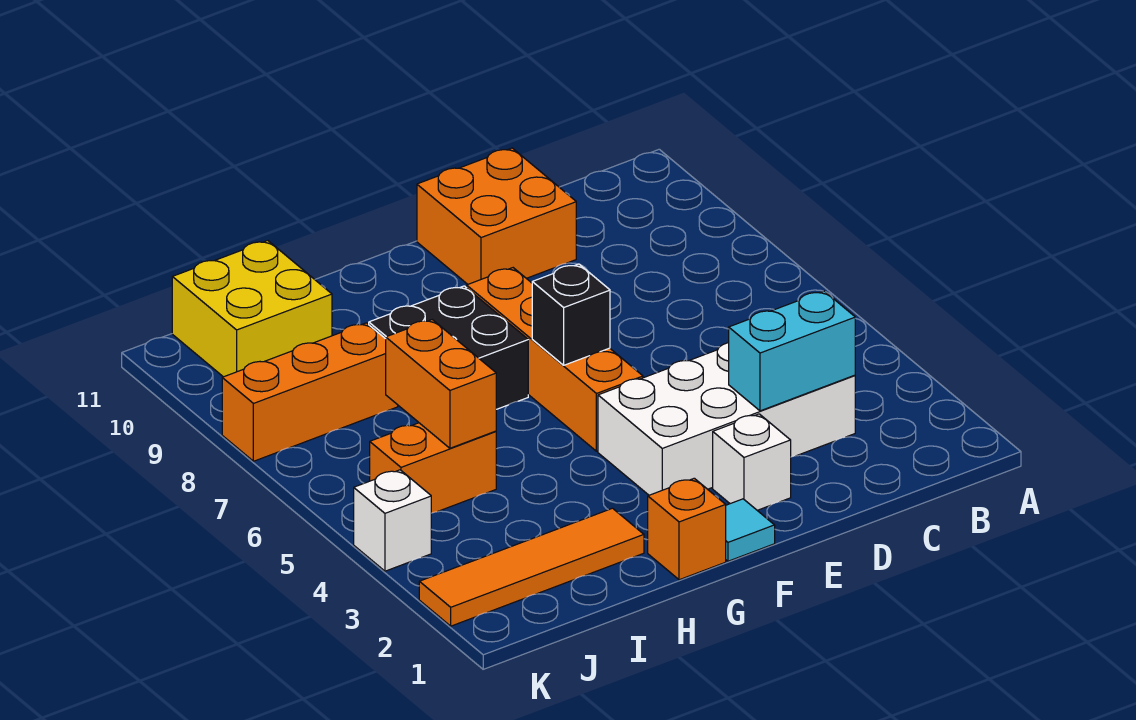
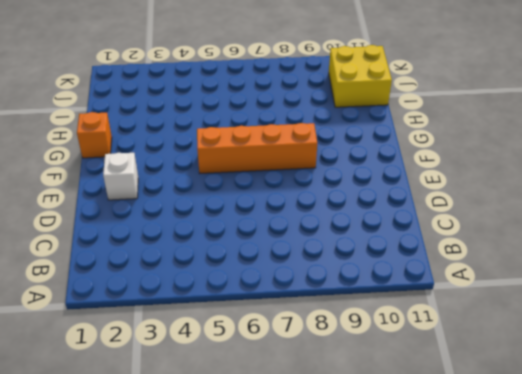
none -> white 2x4 brick [598,343,855,495]
none -> orange 2x2 brick [417,148,576,284]
none -> cyan 1x1 tile [726,499,775,561]

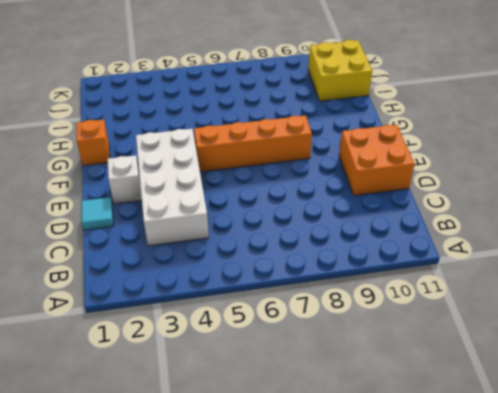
cyan 1x1 tile [81,197,113,230] -> cyan 1x1 tile moved to [726,499,775,561]
none -> black 2x2 brick [369,286,528,409]
none -> orange 1x4 tile [419,508,644,626]
none -> orange 1x2 brick [370,423,496,513]

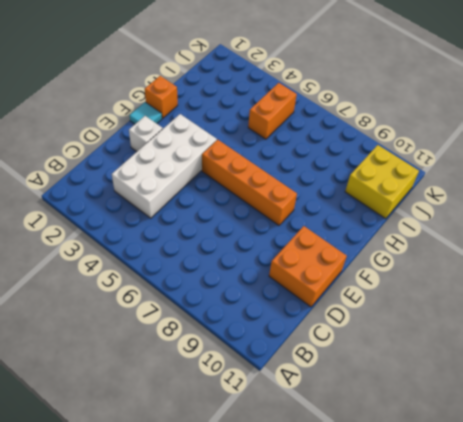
none -> black 2x2 brick [369,286,528,409]
none -> orange 1x4 tile [419,508,644,626]
none -> orange 1x3 brick [222,323,398,461]

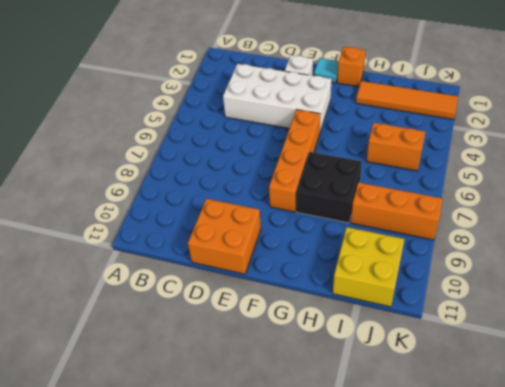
none -> white 1x1 brick [354,470,431,571]
none -> cyan 1x2 brick [729,291,855,411]
none -> black 1x1 brick [532,264,610,365]

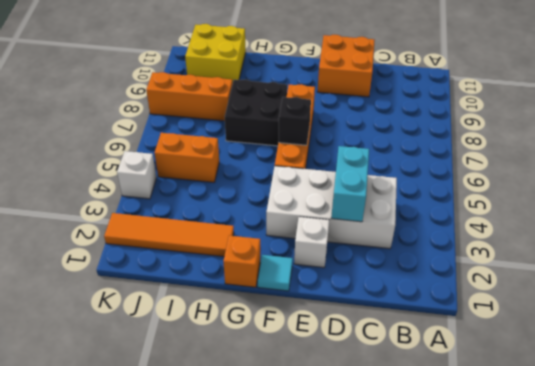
cyan 1x2 brick [331,146,369,222] -> cyan 1x2 brick turned to [729,291,855,411]
none -> orange 1x2 brick [386,320,496,448]

